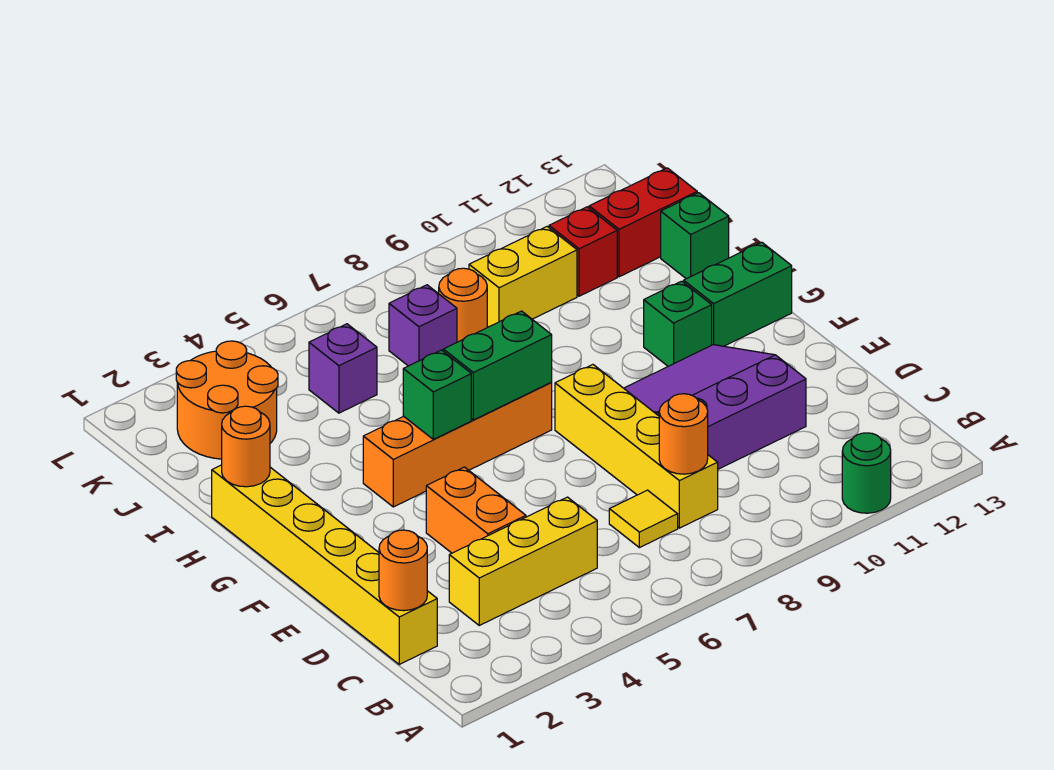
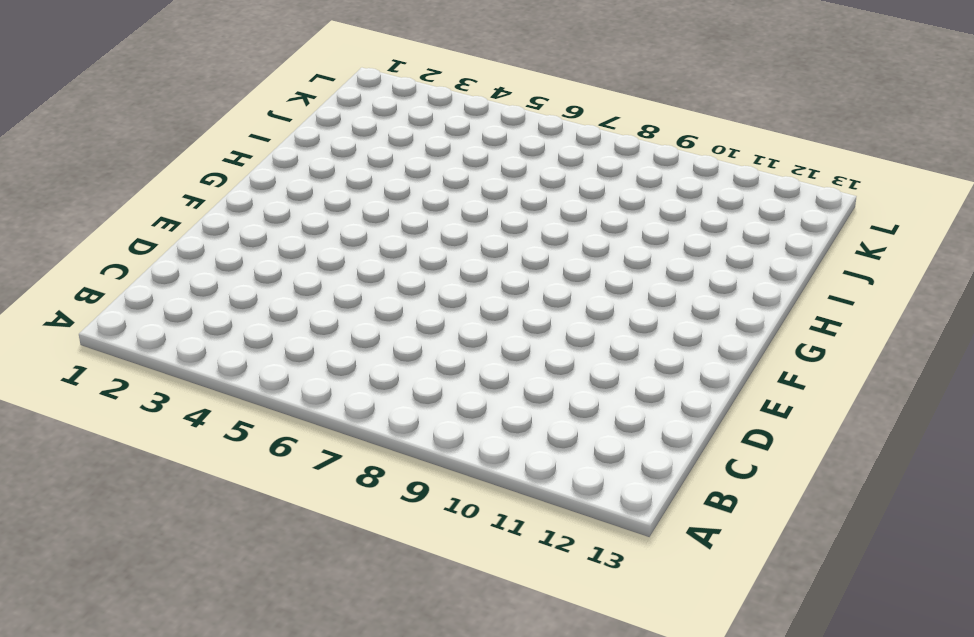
none -> green 1x1 round brick [842,433,891,513]
none -> yellow 1x6 brick [212,465,437,664]
none -> yellow 1x3 brick [449,497,597,625]

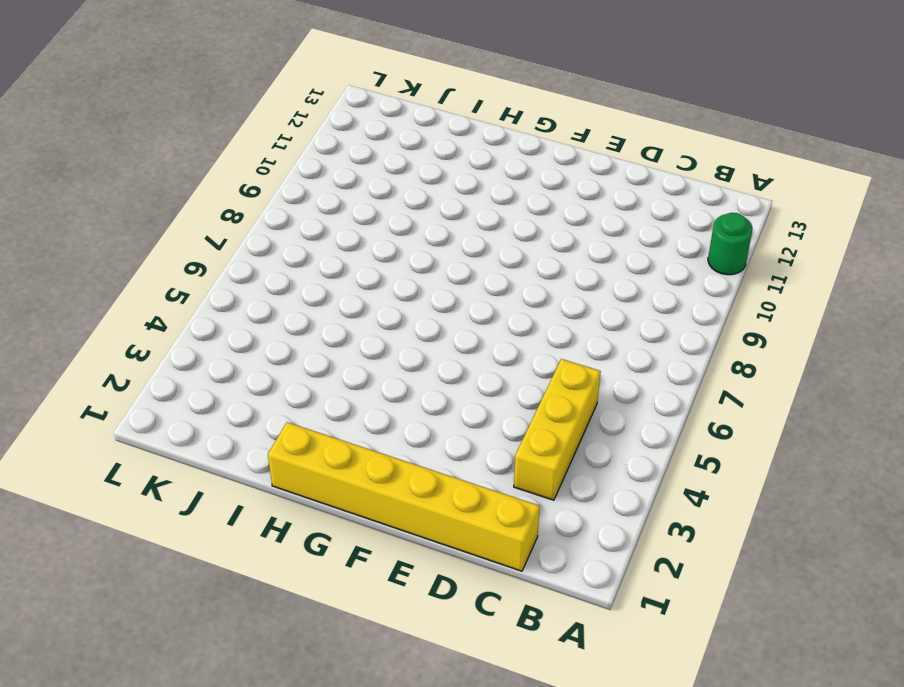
none -> yellow 1x1 tile [609,490,678,548]
none -> yellow 1x4 brick [555,365,718,528]
none -> orange 1x2 brick [426,467,526,553]

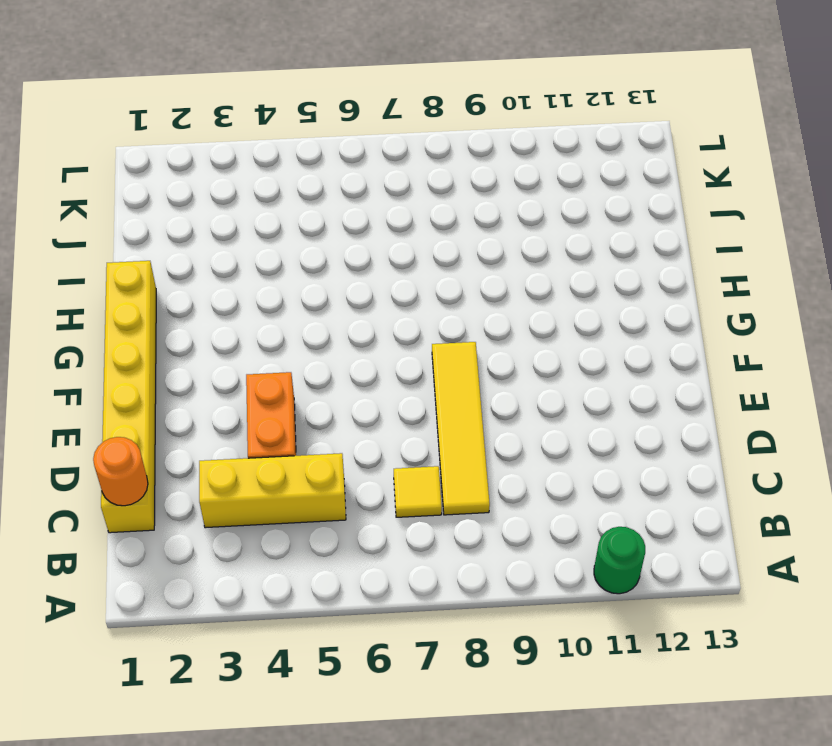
yellow 1x4 tile [432,342,490,515] -> yellow 1x4 brick [555,365,718,528]
none -> purple 3x3 slope [624,345,806,469]
none -> orange 1x4 brick [363,383,552,507]
none -> green 1x1 brick [644,281,712,366]

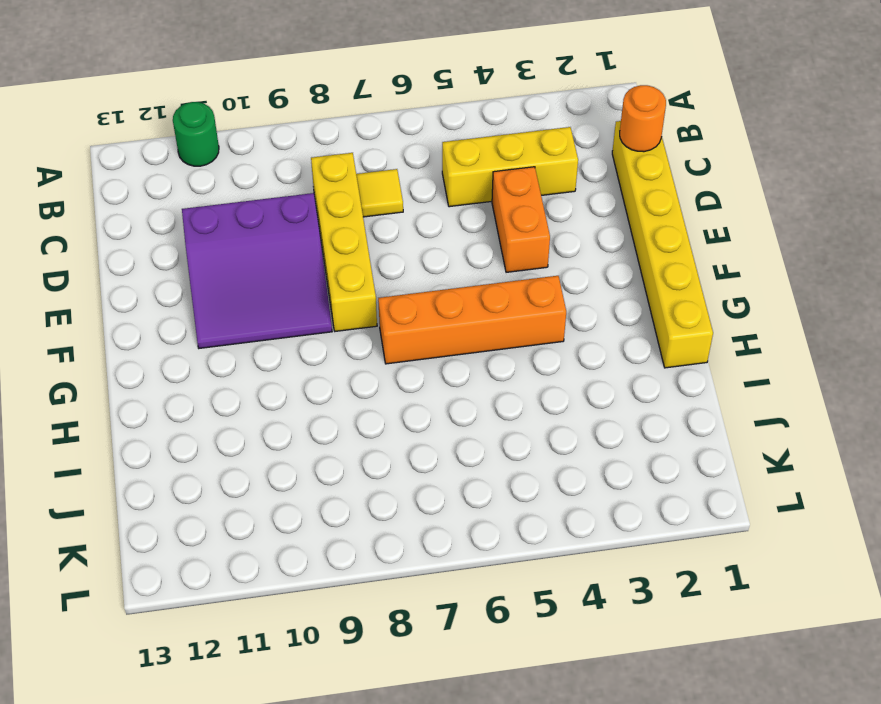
none -> green 1x1 brick [644,281,712,366]
none -> green 1x2 brick [684,242,792,346]
none -> green 1x1 brick [661,193,729,279]

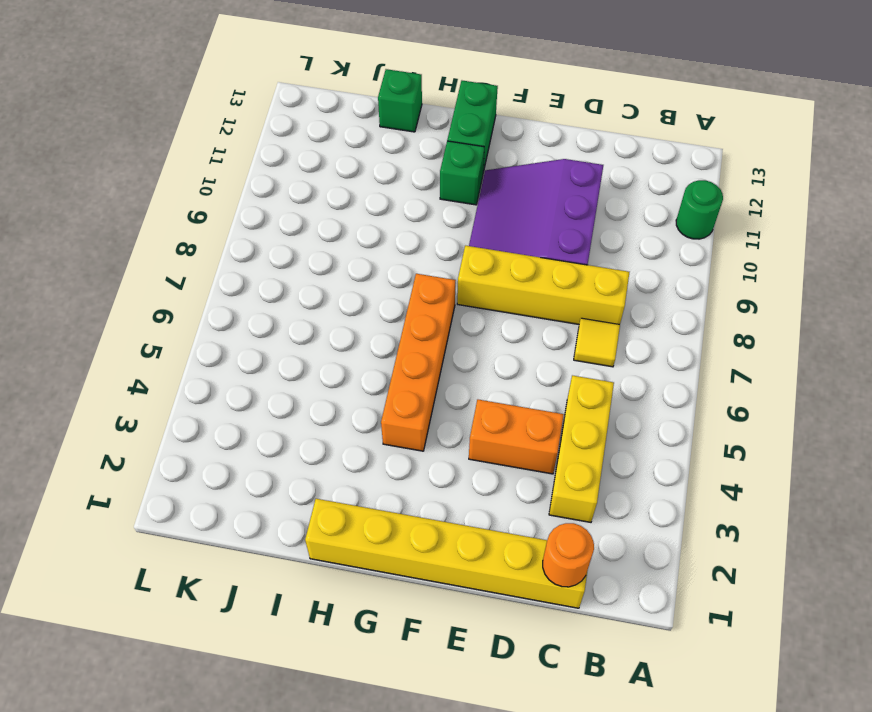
none -> orange 2x2 round brick [176,341,278,459]
none -> purple 1x1 brick [309,324,377,413]
none -> purple 1x1 brick [389,285,457,366]

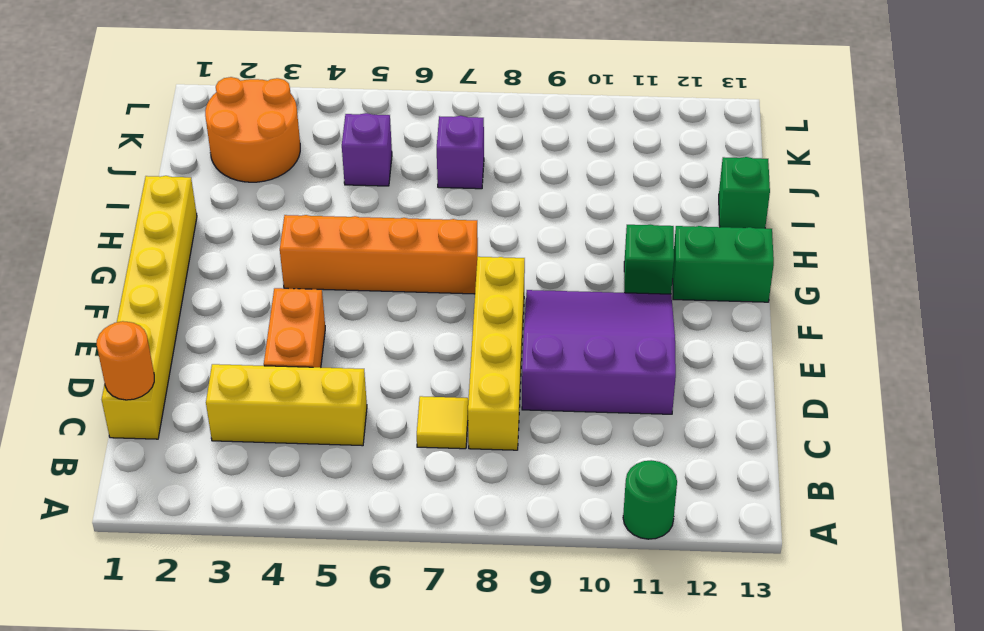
none -> orange 1x1 round brick [439,268,487,342]
none -> yellow 1x2 brick [469,227,577,327]
none -> red 1x1 brick [549,207,617,296]

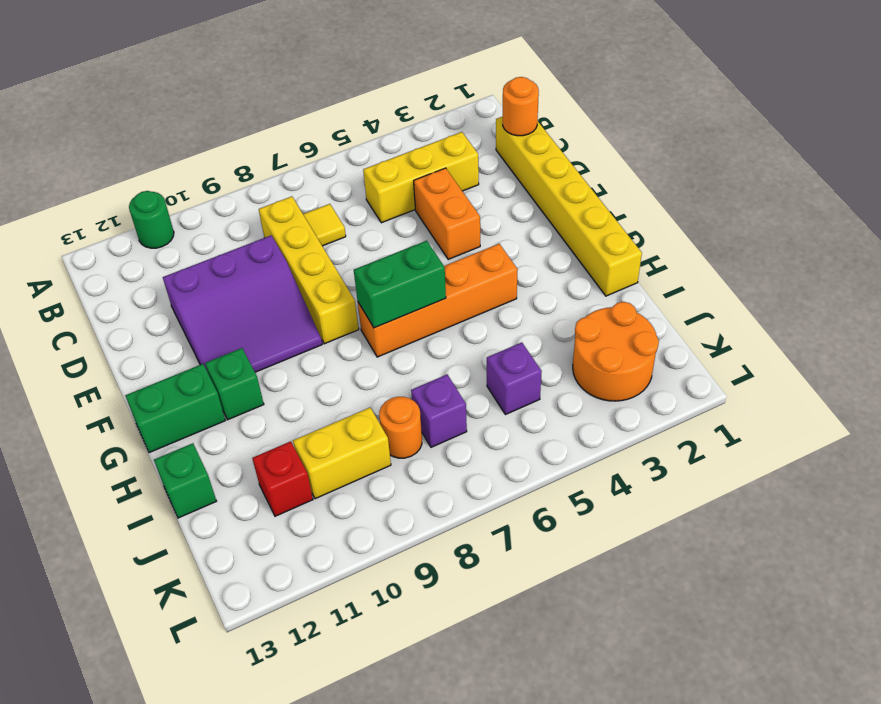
none -> red 1x2 brick [589,168,697,277]
none -> orange 1x1 round brick [659,394,708,474]
none -> green 1x1 brick [403,350,471,439]

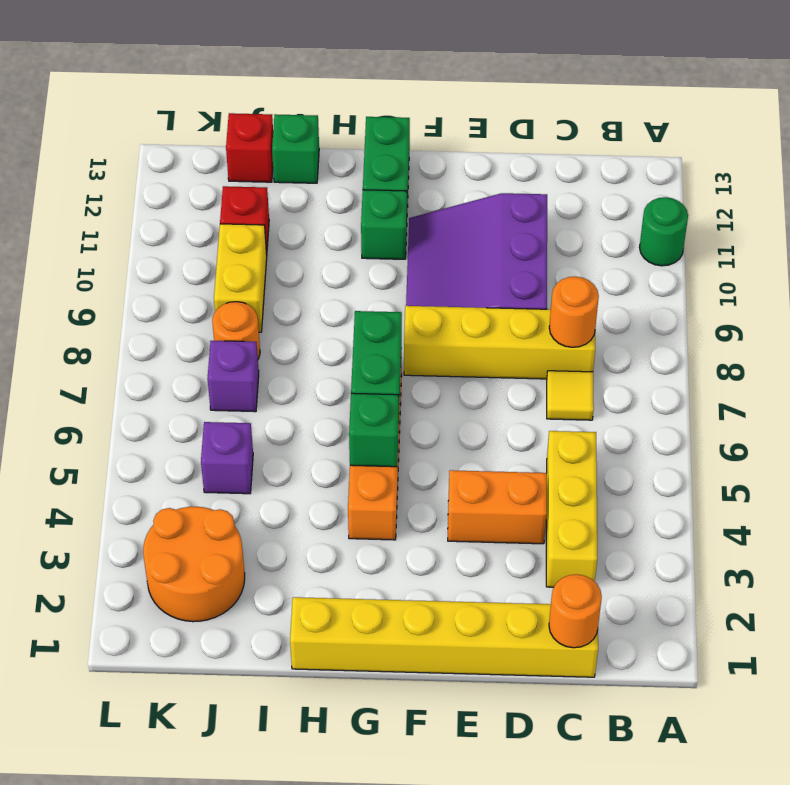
red 1x1 brick [226,113,273,182] -> red 1x2 brick [589,168,697,277]
none -> orange 1x1 round brick [222,406,270,487]

